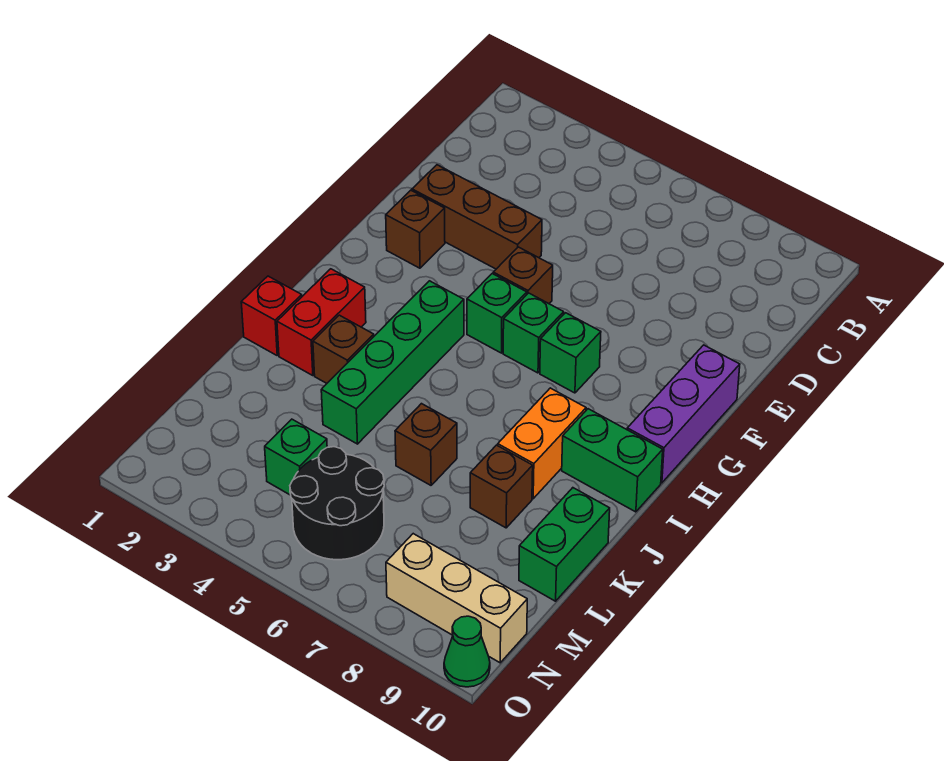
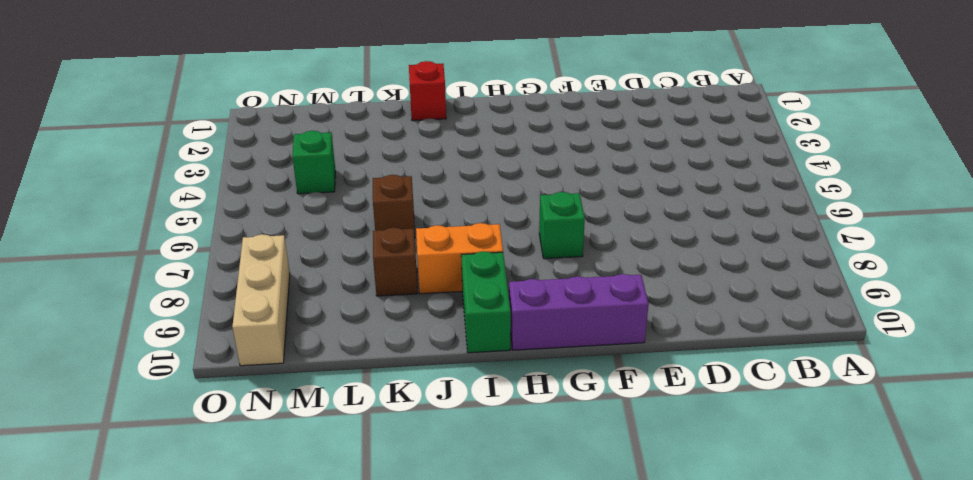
none -> brown 1x3 brick [412,165,542,269]
none -> brown 1x1 brick [386,190,445,268]
none -> brown 1x1 brick [493,247,553,304]

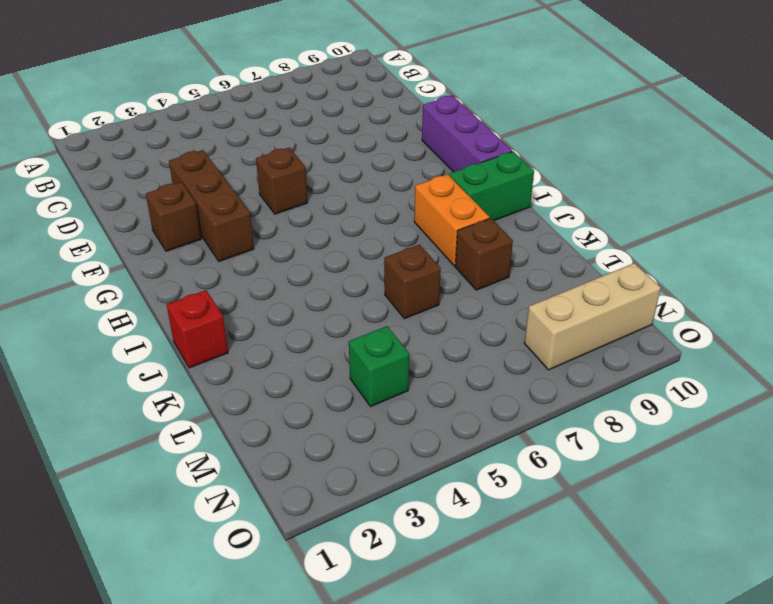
brown 1x3 brick [169,150,254,261] -> brown 1x3 brick turned to [412,165,542,269]
none -> green 1x1 brick [467,274,527,353]
none -> green 1x1 brick [503,293,564,373]
none -> green 1x1 brick [540,313,601,393]

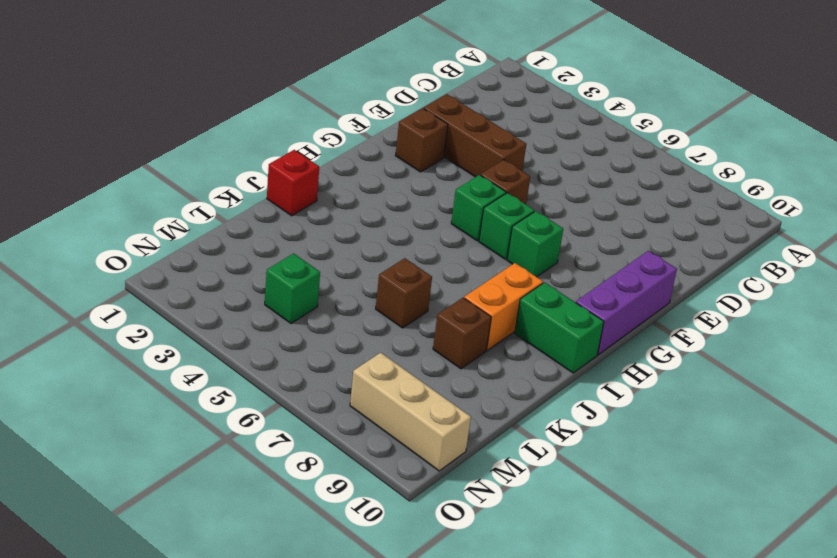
none -> green 1x4 brick [321,281,464,444]
none -> red 1x2 brick [277,269,366,376]
none -> brown 1x1 brick [313,315,374,383]

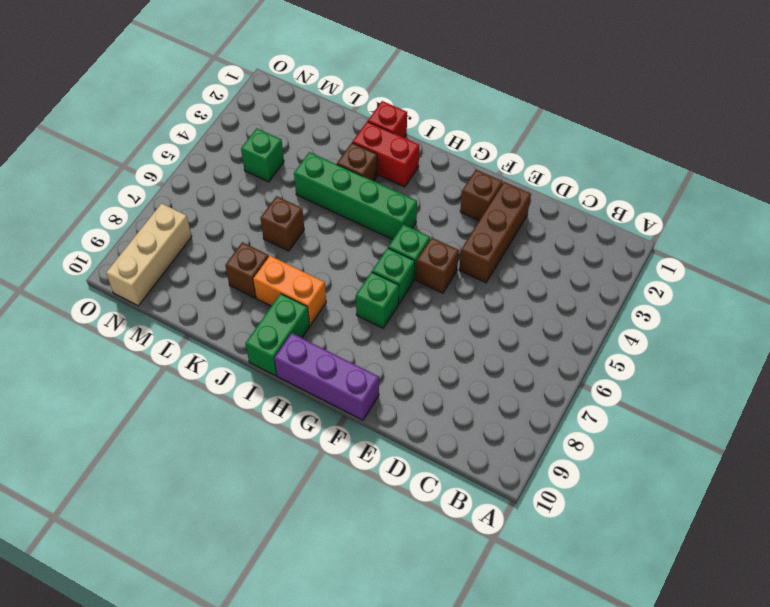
none -> green 1x2 brick [519,488,610,601]
none -> black 2x2 round brick [290,447,384,560]
none -> green 1x1 cone [444,616,490,687]

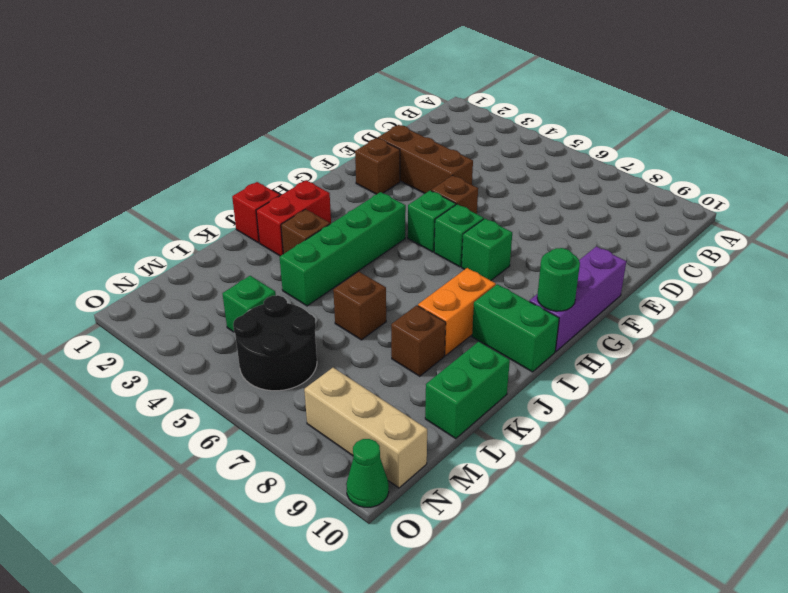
green 1x1 round brick [537,248,580,311] -> none

